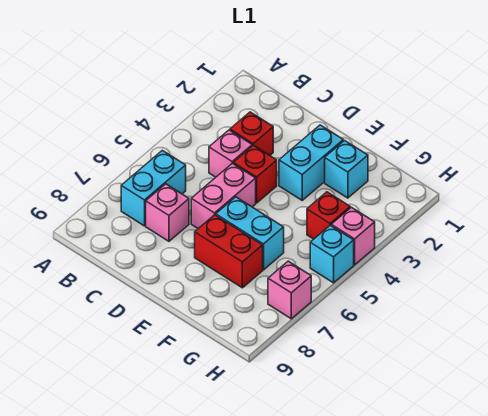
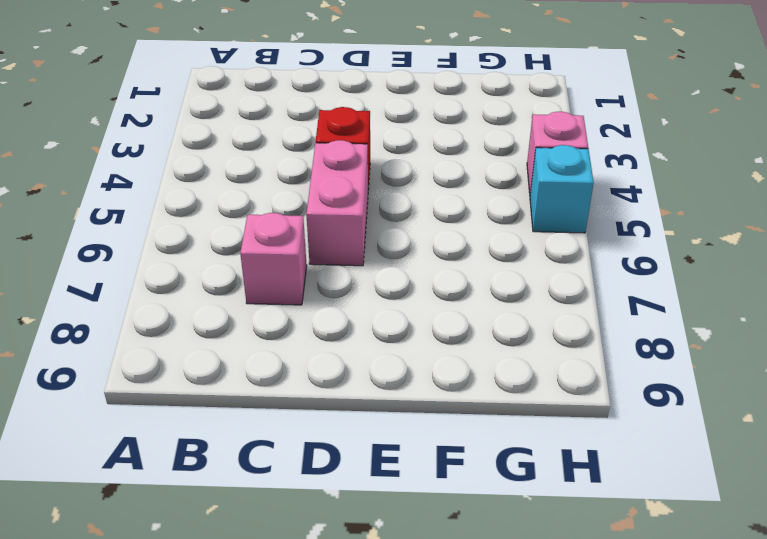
none -> cyan 1x2 brick [121,150,186,226]
none -> red 1x1 brick [230,112,273,155]
none -> pink 1x1 brick [209,130,252,177]

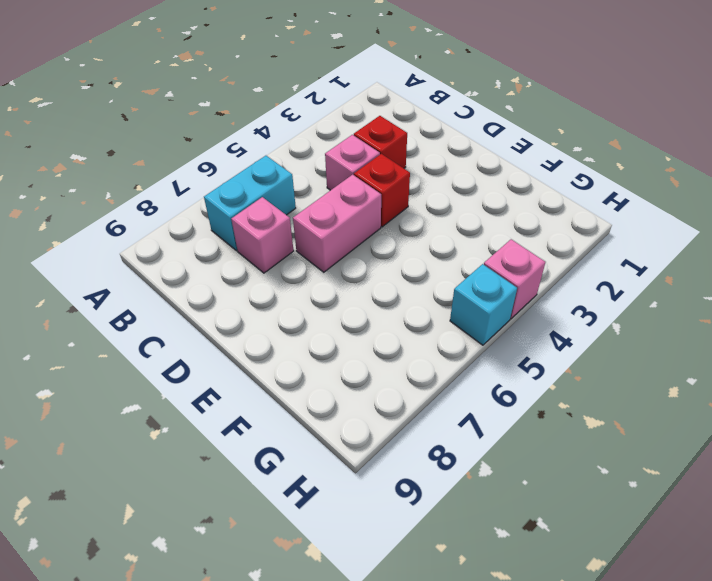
none -> cyan 1x2 brick [279,125,343,200]
none -> cyan 1x2 brick [216,197,284,270]
none -> red 1x2 brick [195,215,263,288]

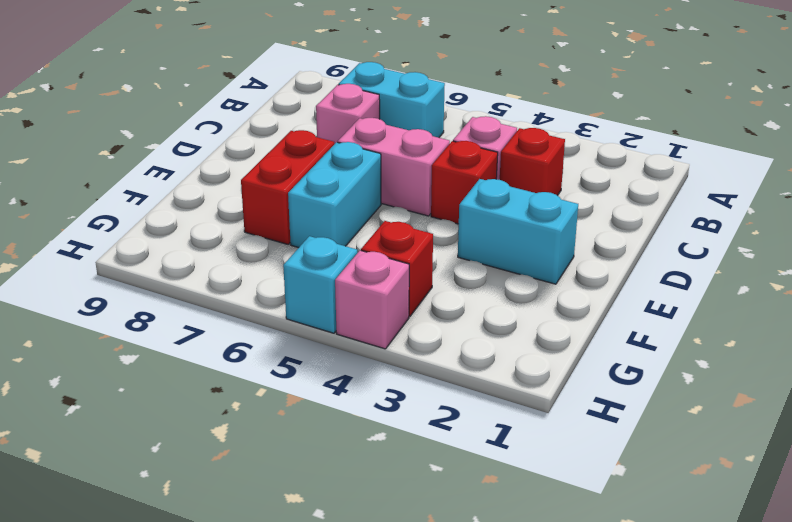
none -> cyan 1x1 brick [325,140,368,198]
none -> pink 1x1 brick [268,261,311,319]

